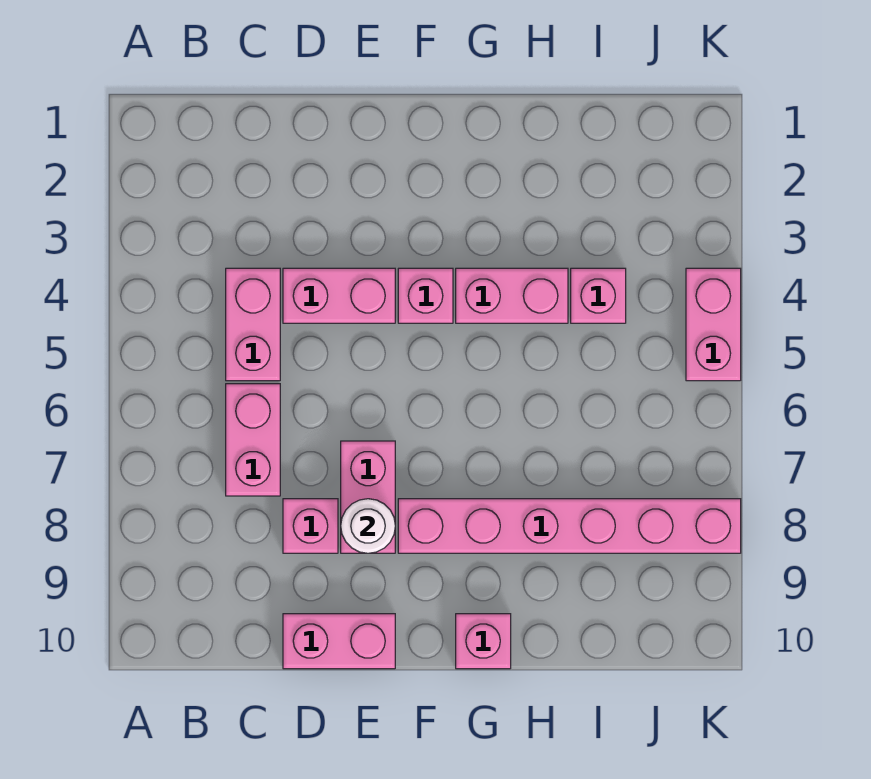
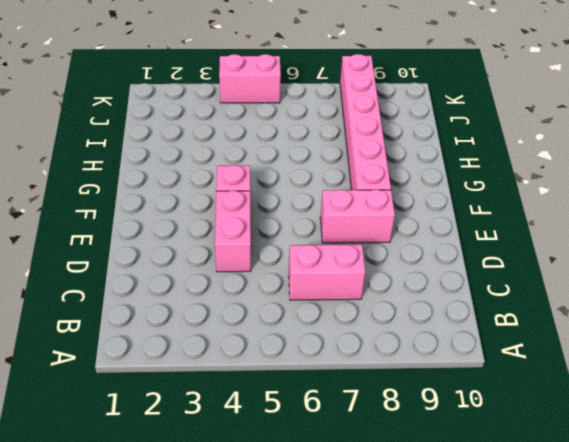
none -> pink 1x2 brick [226,268,280,381]
none -> pink 1x1 brick [283,499,338,553]
none -> pink 1x2 brick [283,614,395,669]

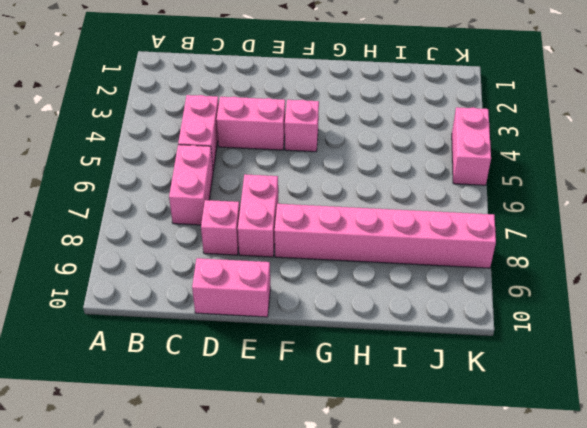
none -> pink 1x2 brick [456,268,568,323]
none -> pink 1x1 brick [456,614,511,669]
none -> pink 1x1 brick [571,268,626,323]

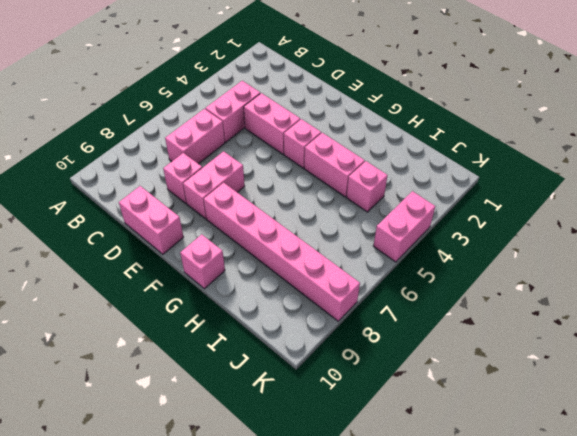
none -> white 1x1 round brick [341,499,395,553]

